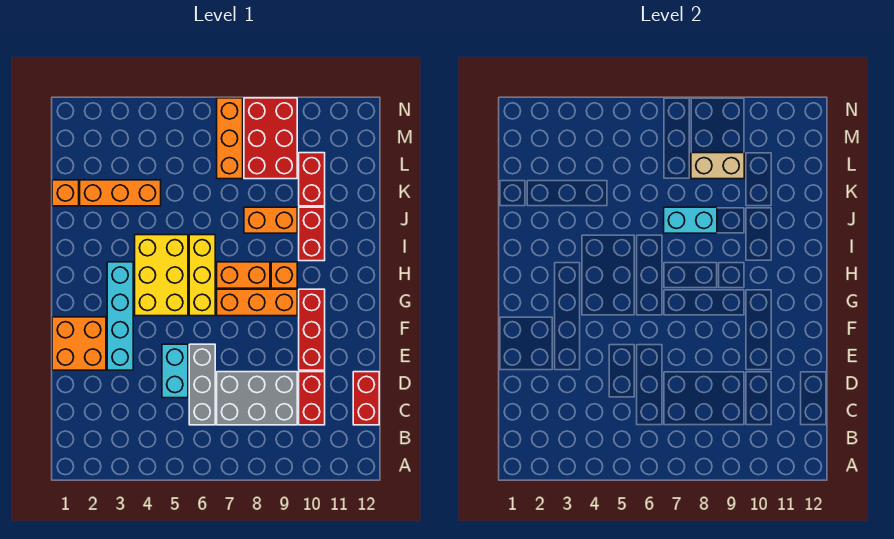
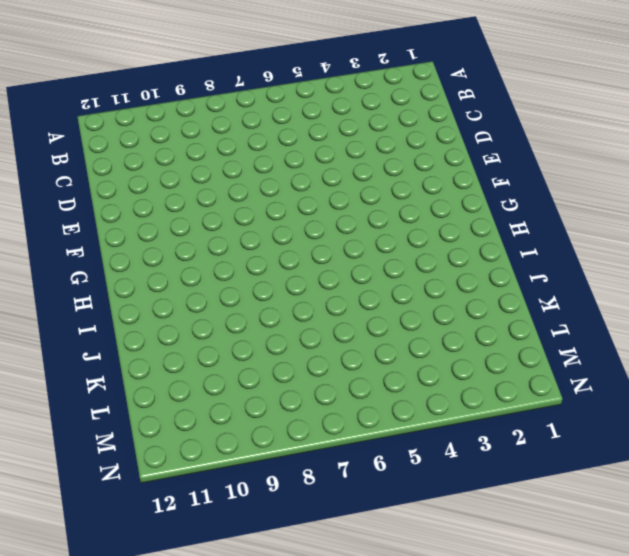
none -> grey 1x3 brick [189,344,215,425]
none -> grey 2x3 brick [217,372,297,425]
none -> red 1x2 brick [299,372,325,425]

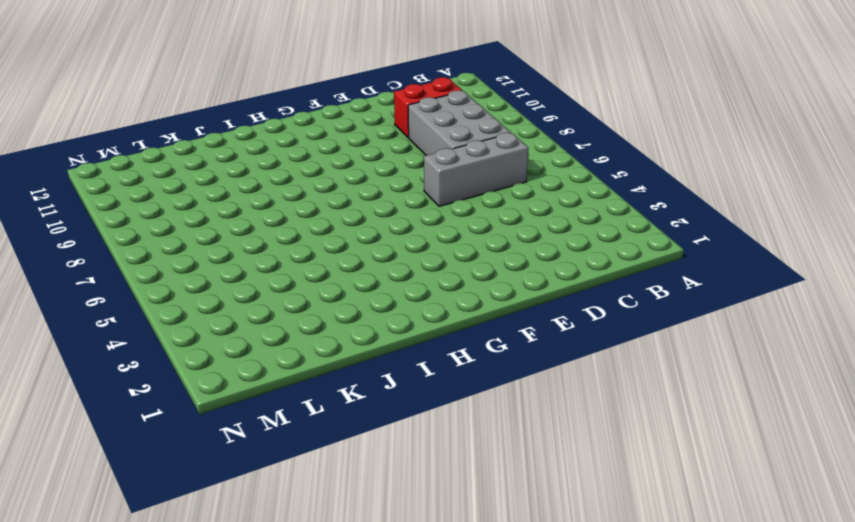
none -> red 1x2 brick [353,372,379,425]
none -> cyan 1x2 brick [162,344,188,398]
none -> orange 2x2 brick [52,317,106,370]

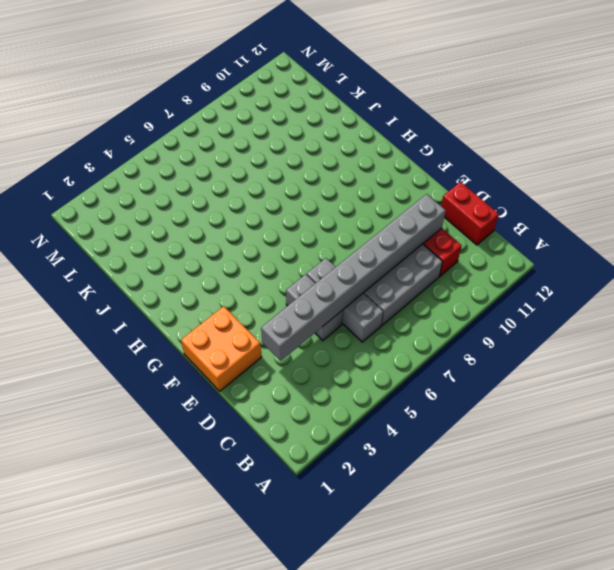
grey 1x8 brick [261,194,446,361] -> none
grey 1x2 brick [286,274,343,341] -> cyan 1x2 brick [162,344,188,398]
none -> cyan 1x4 brick [107,262,133,370]
none -> red 1x3 brick [299,289,325,370]
none -> yellow 2x3 brick [135,235,188,316]

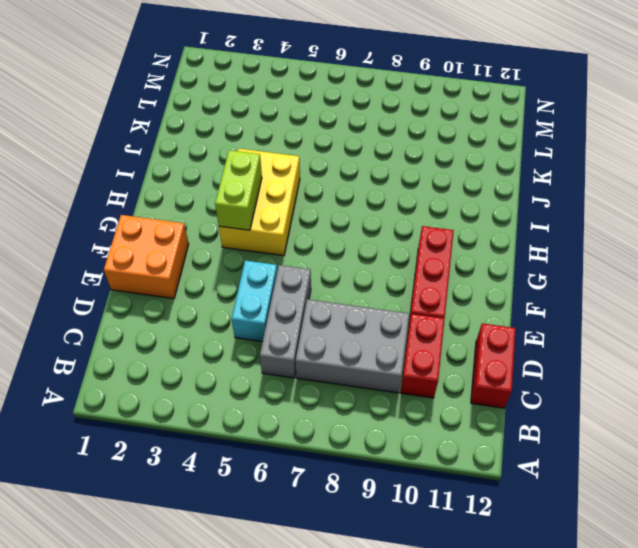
lime 1x2 brick [215,150,262,230] -> none
none -> cyan 1x4 brick [107,262,133,370]
none -> yellow 1x3 brick [189,235,215,316]
none -> orange 1x3 brick [217,289,297,316]

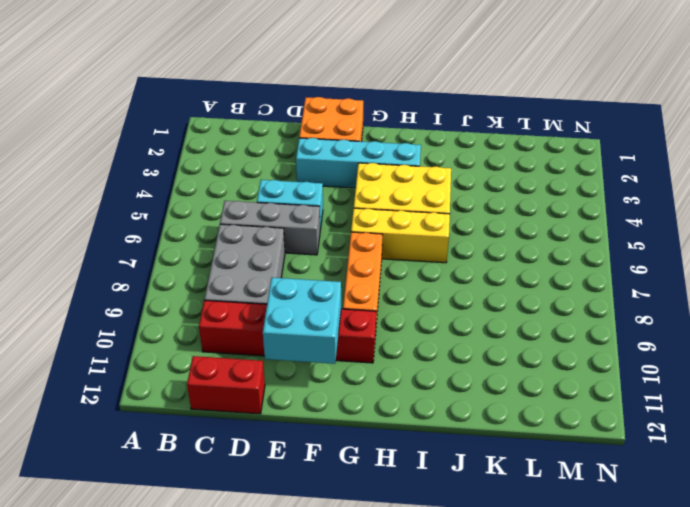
cyan 2x2 brick [263,278,341,364] -> none
none -> orange 1x2 brick [217,262,270,288]
none -> orange 1x1 brick [271,262,297,288]
none -> red 1x2 brick [299,207,325,261]

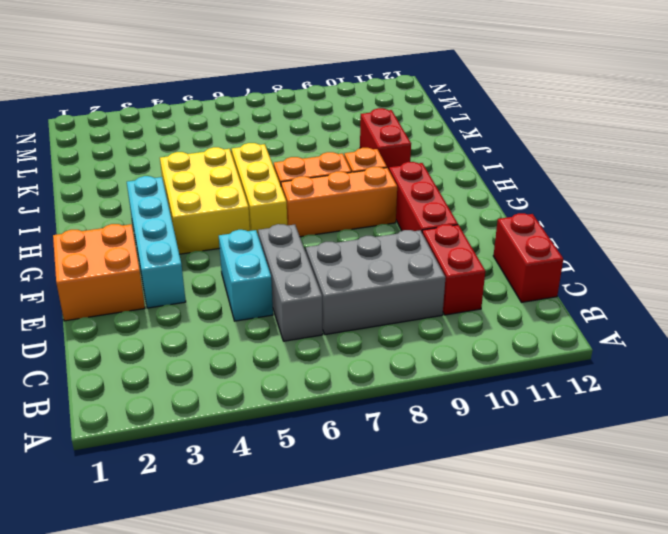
none -> orange 1x2 brick [244,207,297,233]
none -> orange 1x1 brick [52,180,79,206]
none -> orange 1x3 brick [80,180,161,206]

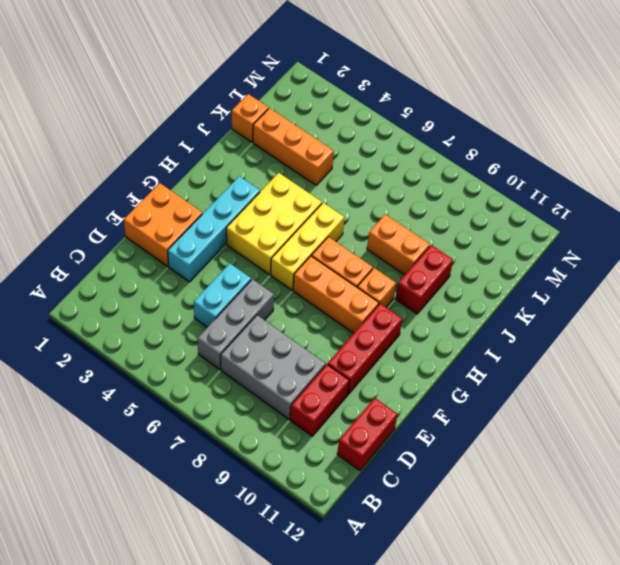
none -> red 1x2 brick [299,153,325,206]
none -> orange 1x3 brick [217,98,243,179]
none -> red 2x3 brick [244,98,297,179]

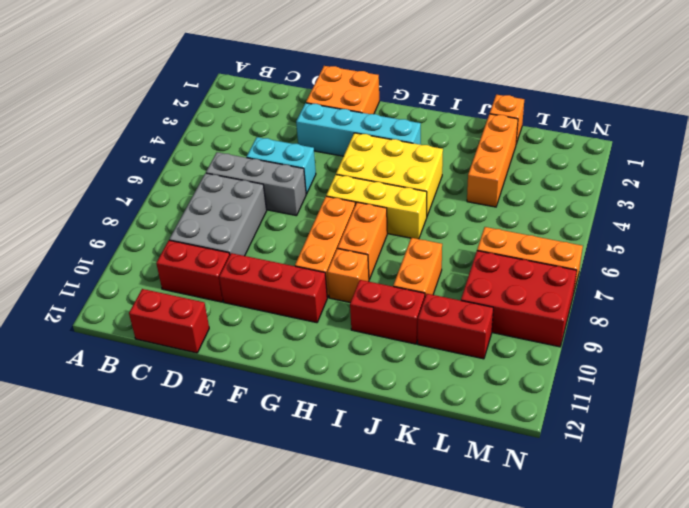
none -> cyan 1x2 brick [664,207,717,233]
none -> tan 1x2 brick [691,153,744,179]

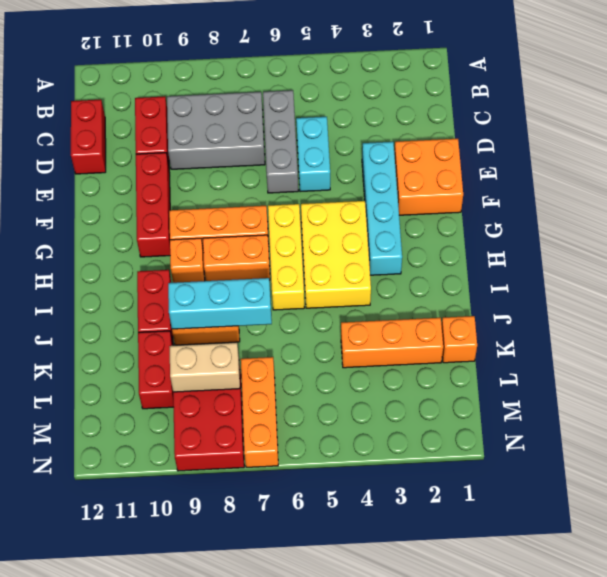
cyan 1x3 brick [168,278,272,329] -> cyan 1x2 brick [664,207,717,233]

